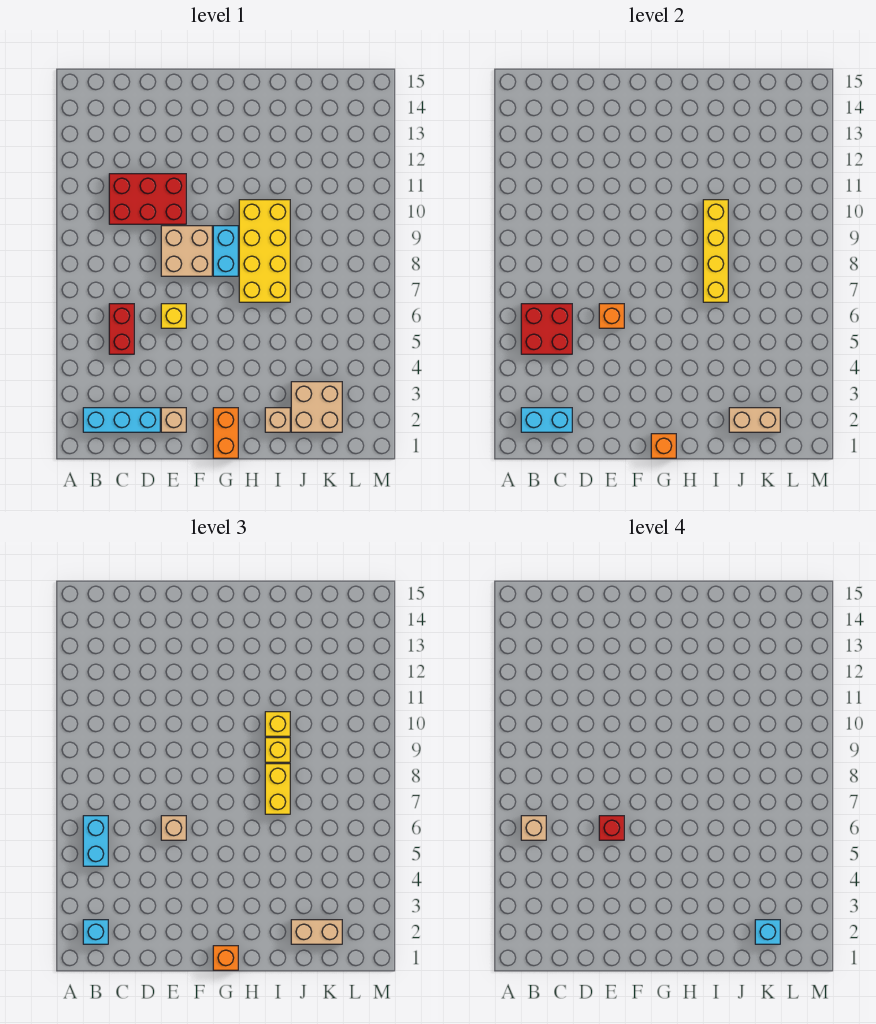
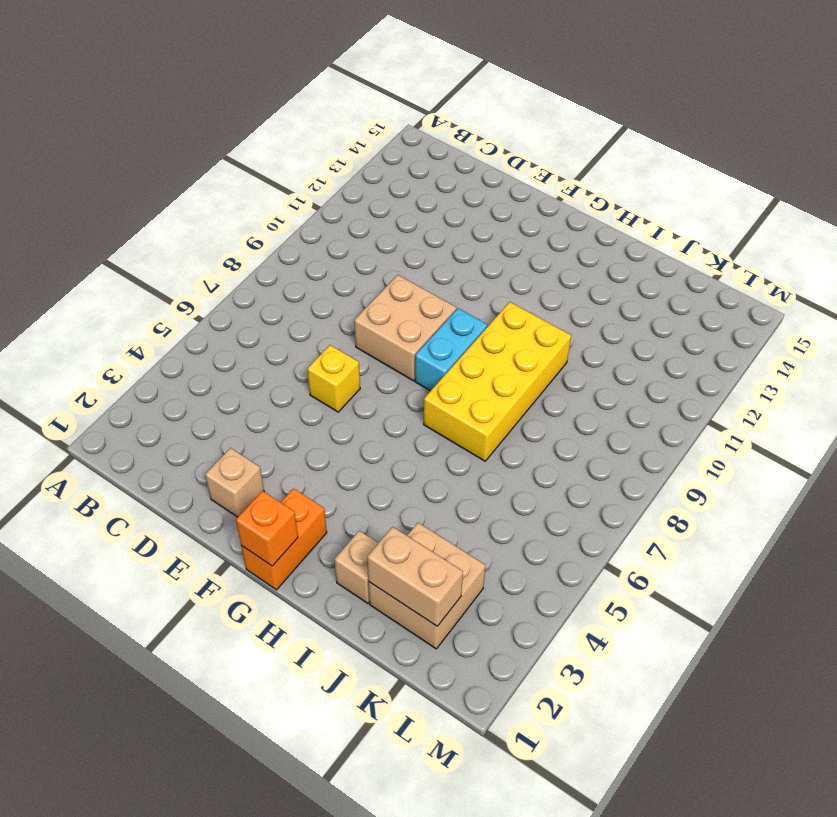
none -> cyan 1x3 brick [83,408,160,432]
none -> red 1x2 brick [109,304,134,354]
none -> red 2x3 brick [109,174,186,224]

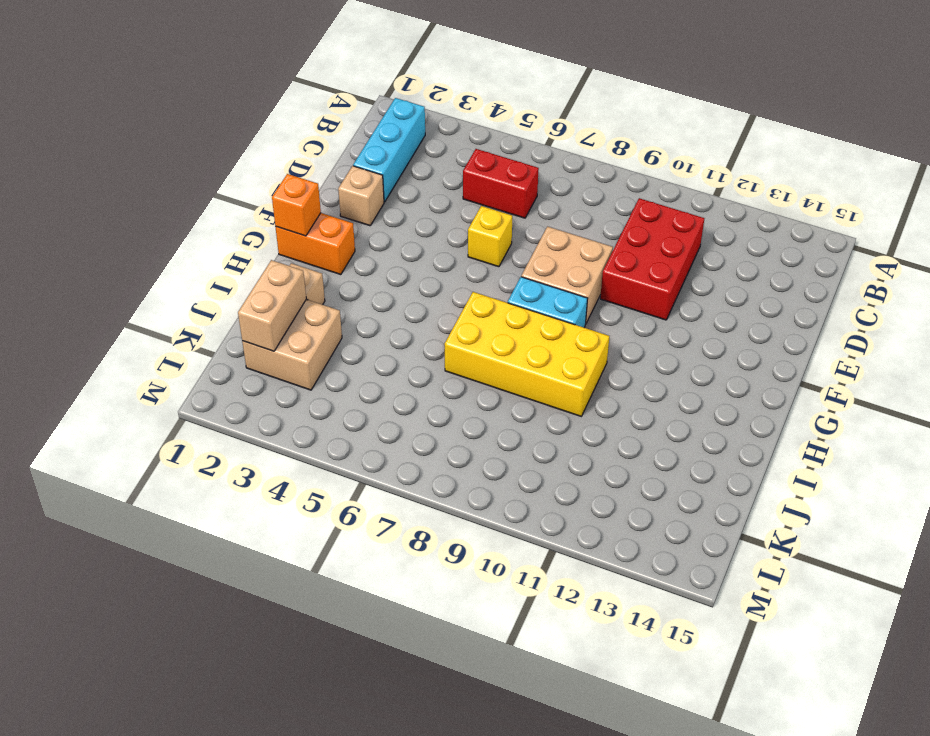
none -> cyan 1x2 brick [521,408,572,432]
none -> red 2x2 brick [521,304,572,354]
none -> orange 1x1 brick [599,304,624,328]

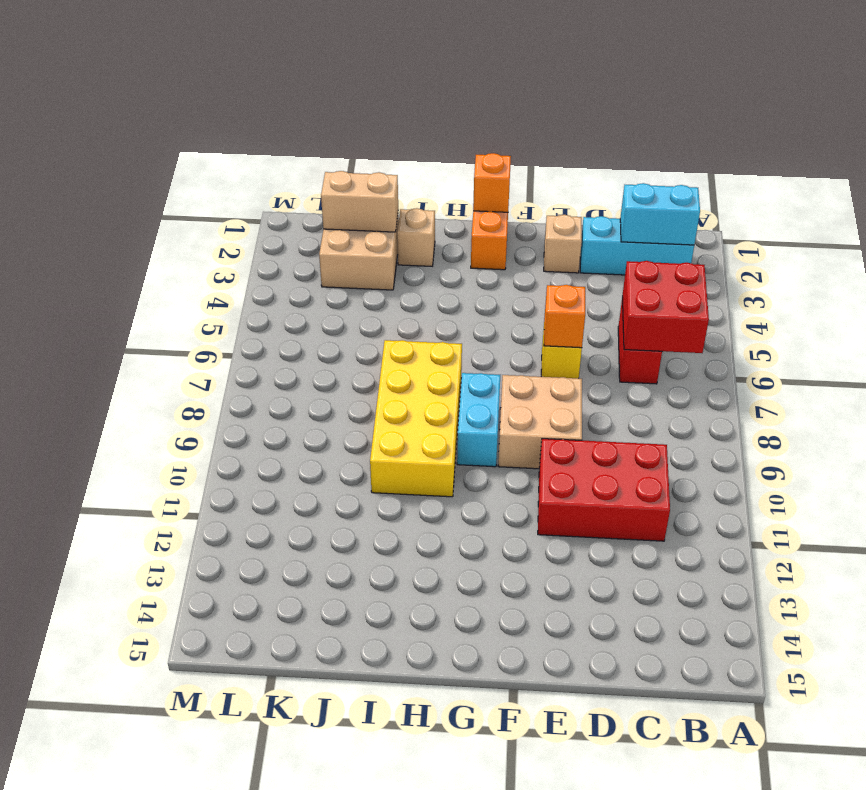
none -> yellow 1x4 brick [703,200,728,302]
none -> cyan 1x1 brick [83,920,108,944]
none -> cyan 1x2 brick [83,816,108,866]

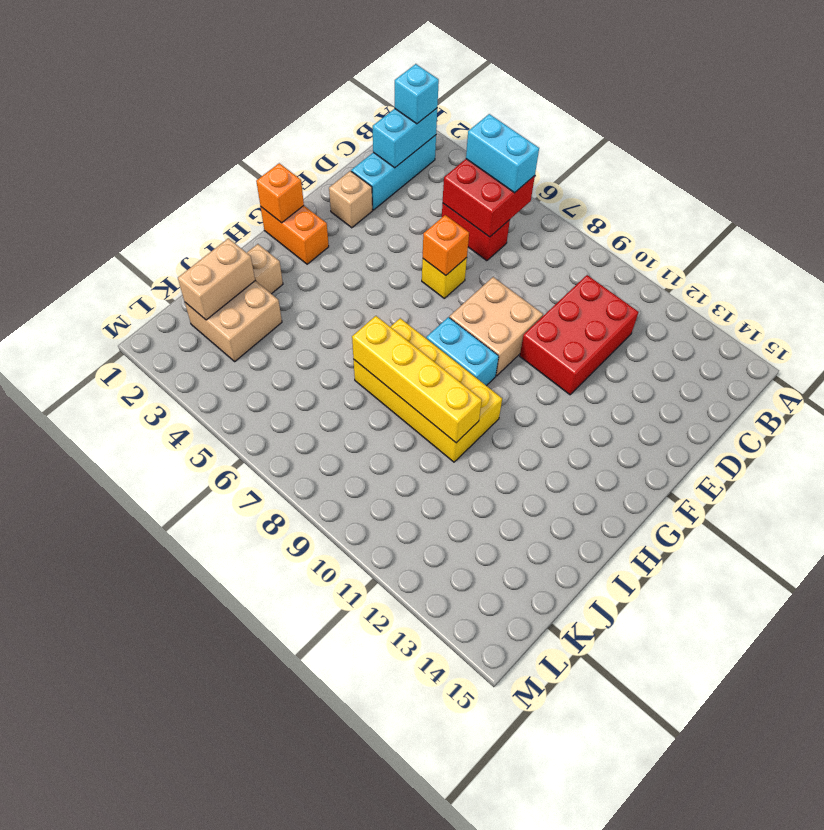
none -> tan 1x1 brick [161,816,186,840]
none -> orange 1x1 brick [213,946,238,970]
none -> yellow 1x2 brick [265,764,290,814]

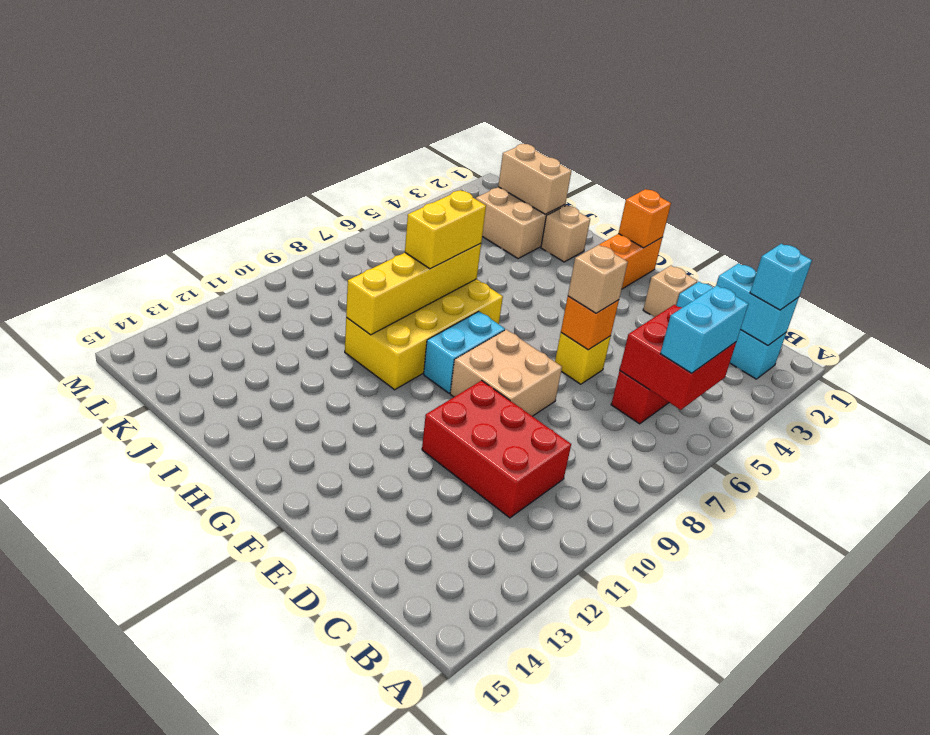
none -> orange 1x1 brick [213,946,238,970]
none -> yellow 1x1 brick [265,738,290,762]
none -> yellow 1x1 brick [265,712,290,736]

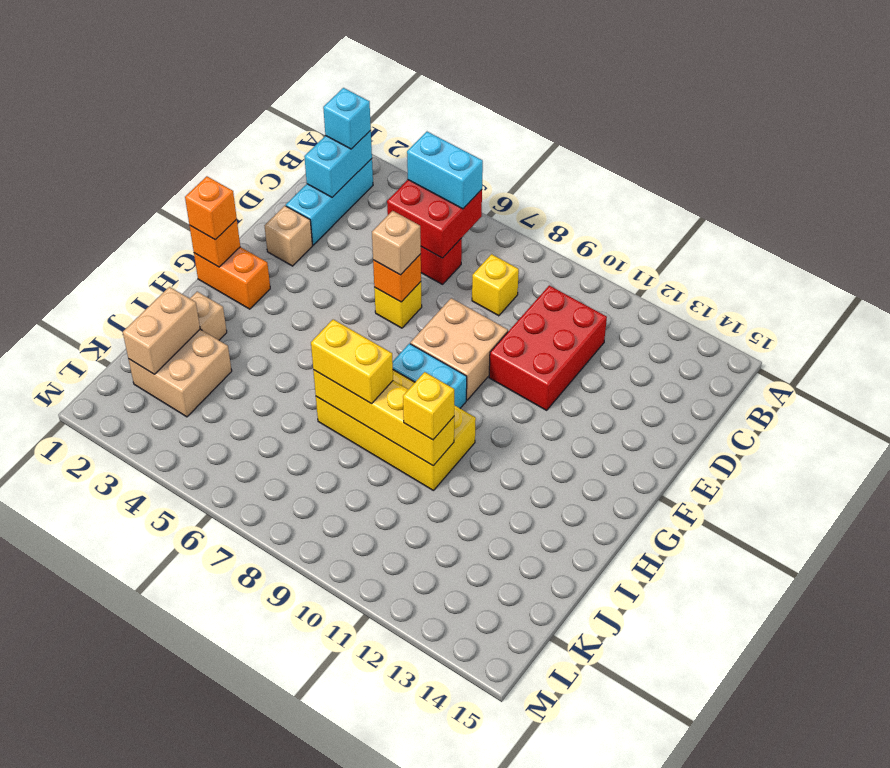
yellow 1x1 brick [472,254,519,316] -> yellow 1x1 brick moved to [265,738,290,762]
none -> tan 1x2 brick [291,920,342,944]
none -> tan 1x1 brick [521,816,546,840]
none -> red 1x1 brick [599,816,624,840]

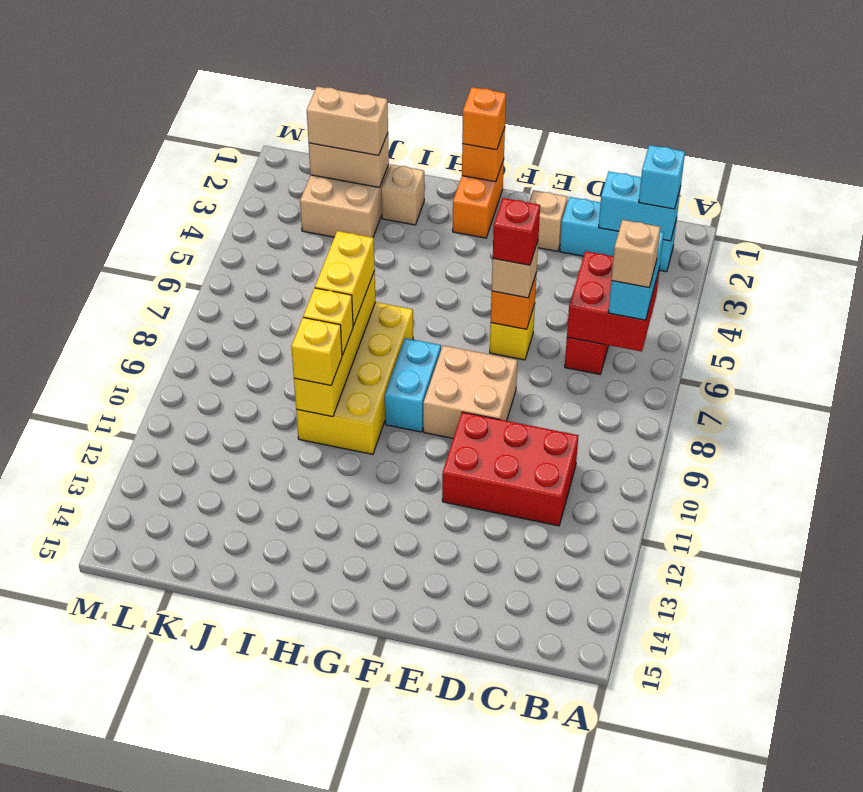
none -> cyan 1x1 brick [755,920,780,944]

